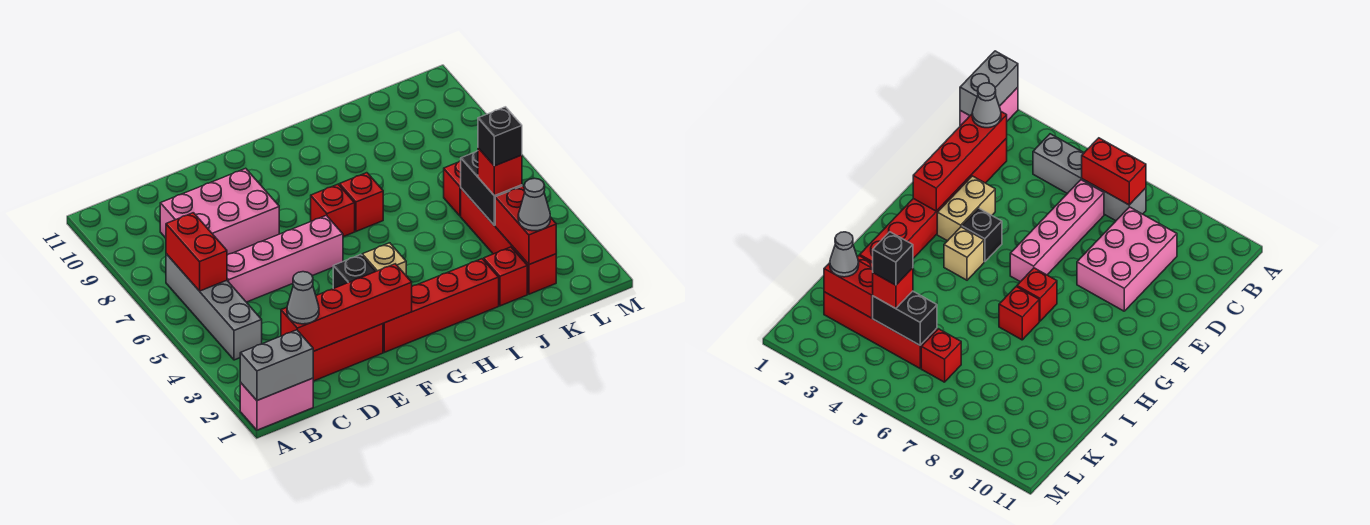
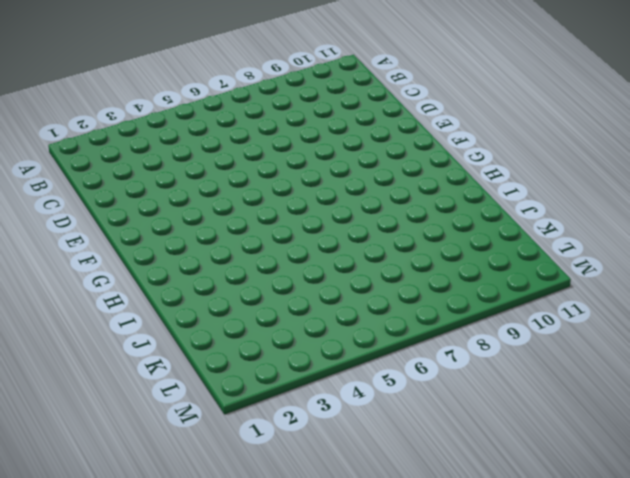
none -> pink 1x2 brick [240,378,313,430]
none -> grey 1x4 brick [166,254,262,360]
none -> red 1x3 brick [313,324,383,381]

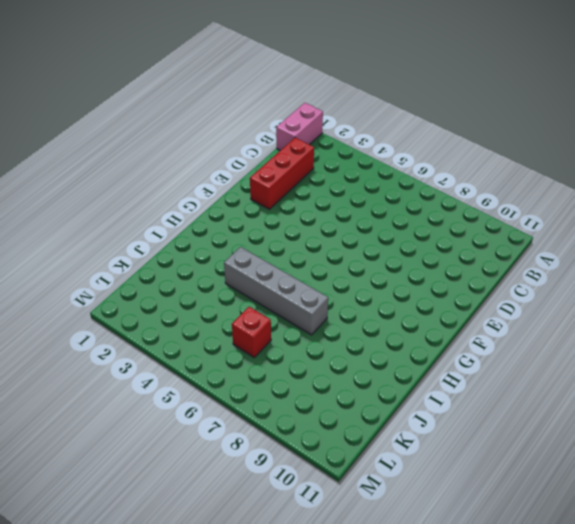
grey 1x4 brick [224,247,328,335] -> grey 1x4 brick moved to [166,254,262,360]
none -> pink 1x4 brick [227,215,343,302]
none -> pink 2x3 brick [160,168,279,255]
none -> tan 1x2 brick [937,176,995,241]

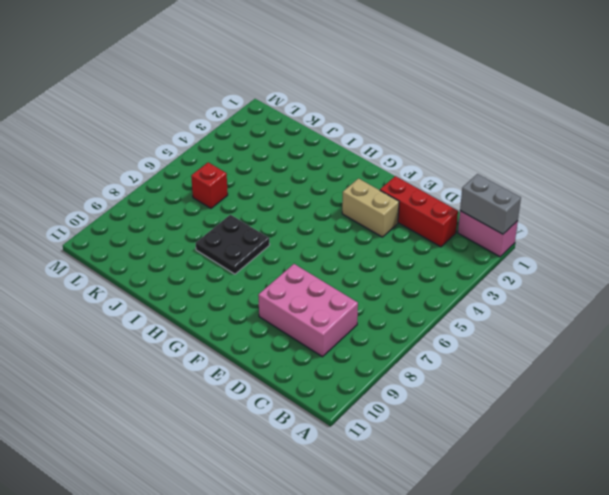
black 2x2 plate [196,215,270,274] -> red 1x1 brick [340,173,383,231]
none -> grey 1x4 brick [166,254,262,360]
none -> pink 1x4 brick [227,215,343,302]
none -> red 1x4 brick [383,259,499,352]

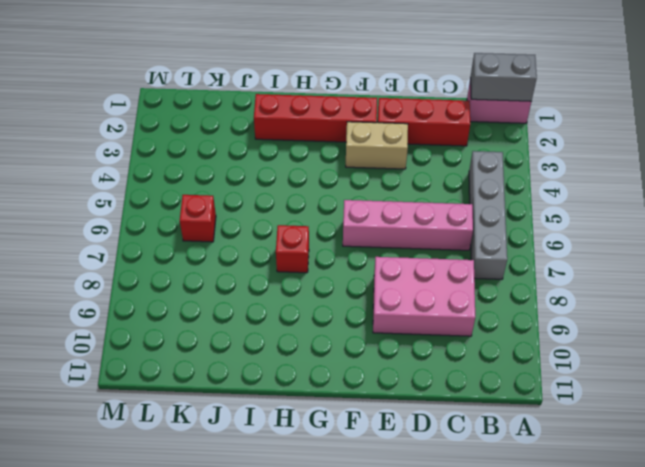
none -> black 1x1 brick [333,255,376,288]
none -> tan 1x1 brick [362,243,406,275]
none -> red 1x1 brick [311,184,355,237]

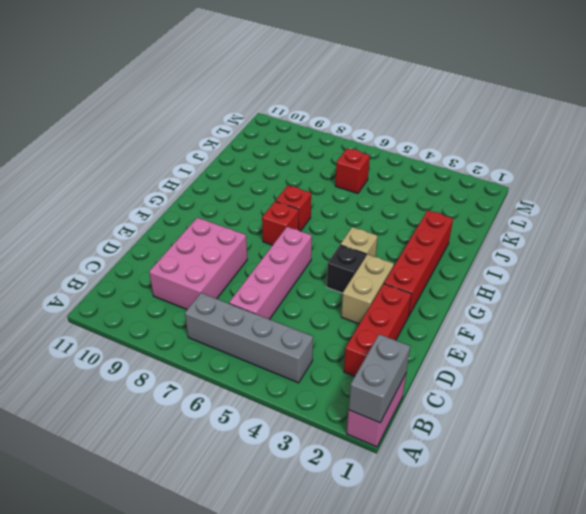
none -> red 1x1 brick [484,247,527,306]
none -> red 1x4 brick [461,188,556,294]
none -> red 1x2 brick [166,213,227,291]

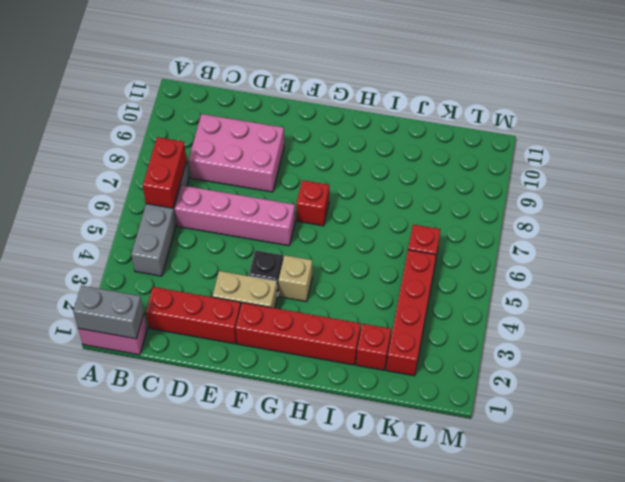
none -> red 1x1 brick [340,173,383,231]
none -> red 1x4 brick [281,264,412,351]
none -> red 1x2 brick [495,186,556,265]

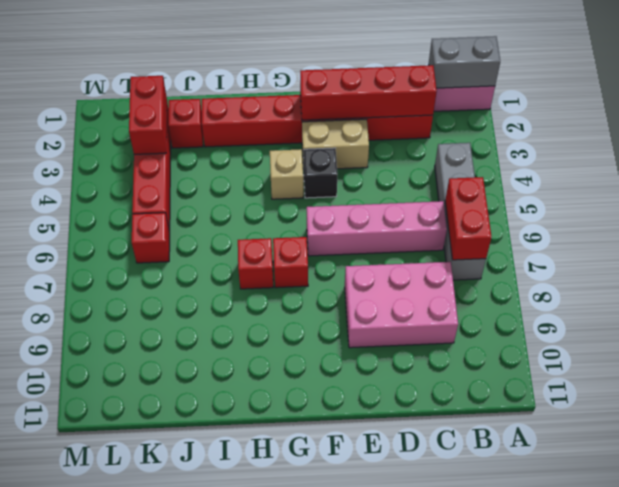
none -> black 1x2 brick [461,151,522,225]
none -> grey 1x1 cone [287,272,319,324]
none -> grey 1x1 cone [518,178,550,231]

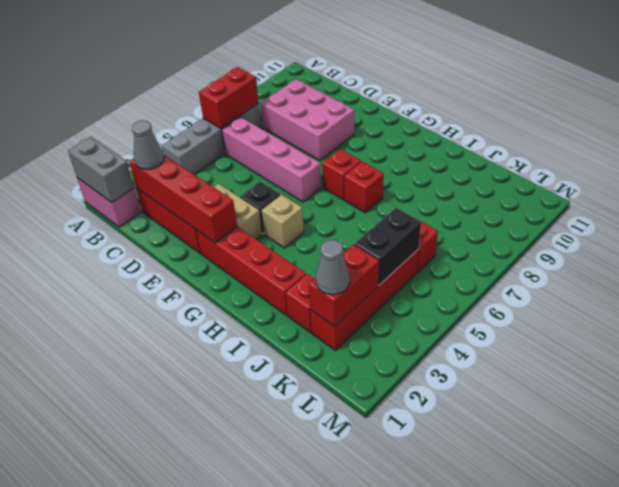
none -> red 1x1 brick [478,148,522,196]
none -> black 1x1 brick [478,107,522,166]

